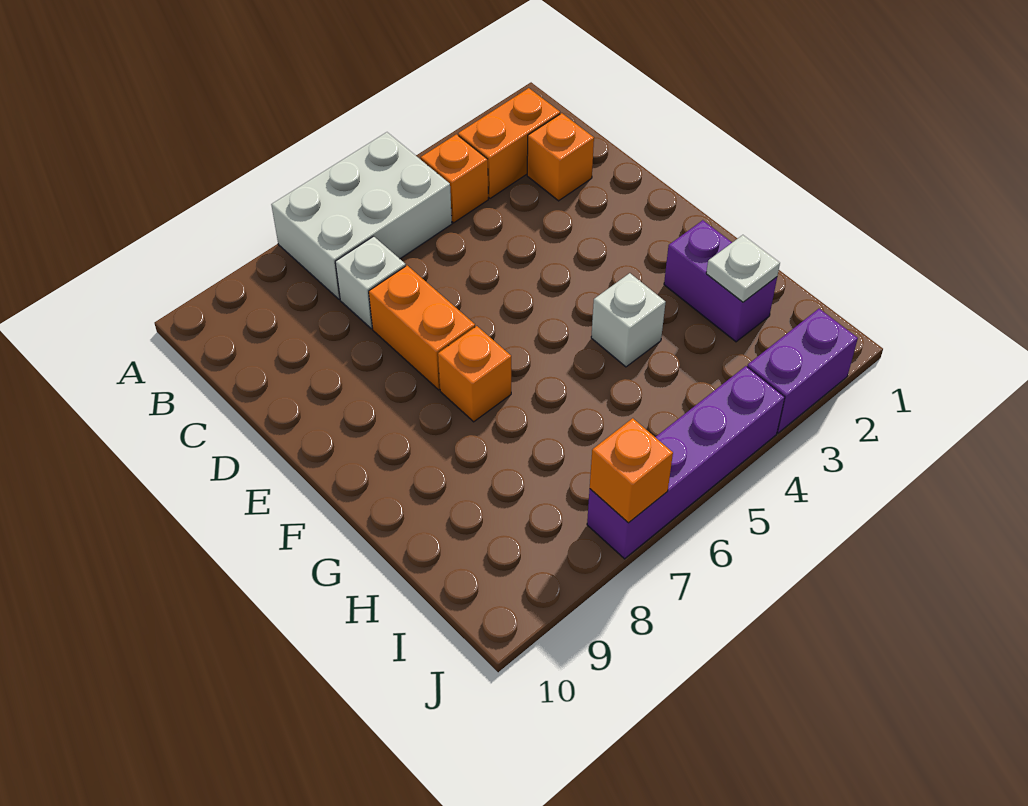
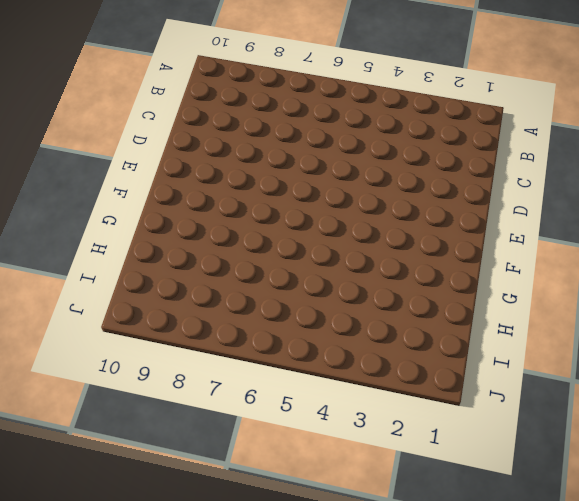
none -> white 2x3 brick [271,132,452,299]
none -> orange 1x2 brick [458,88,560,198]
none -> orange 1x1 brick [421,134,488,223]

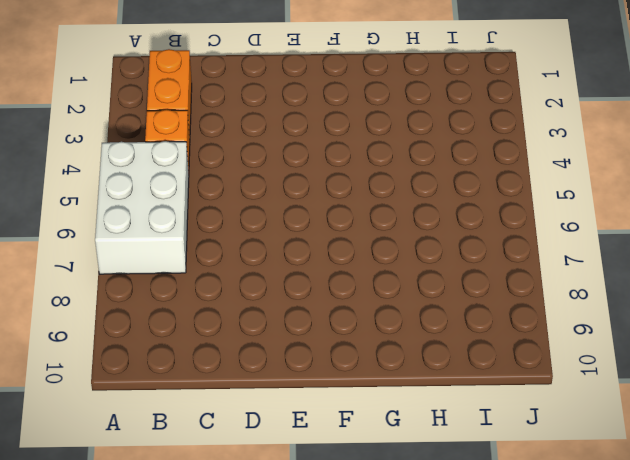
none -> orange 1x1 brick [527,113,594,201]
none -> white 1x1 brick [335,236,406,329]
none -> orange 1x2 brick [369,266,475,390]

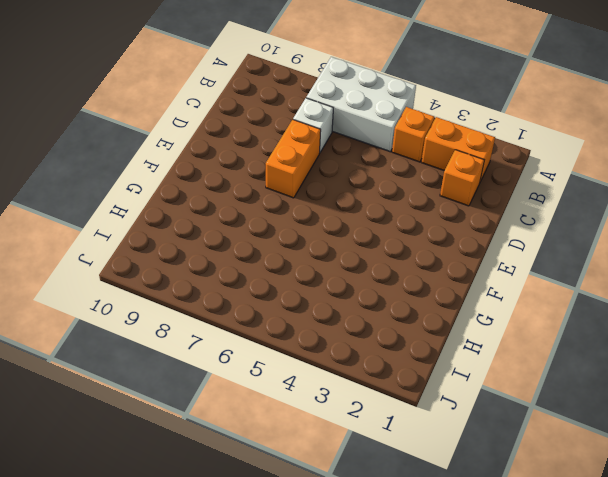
none -> orange 1x1 brick [438,326,511,422]
none -> purple 1x2 brick [664,220,777,342]
none -> white 1x1 brick [591,273,666,367]

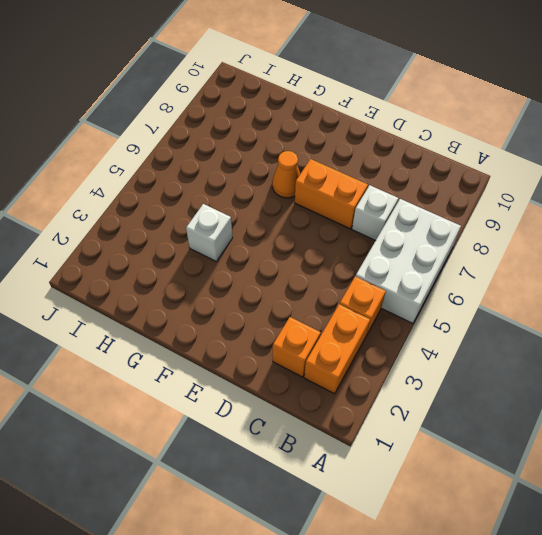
orange 1x1 cone [272,151,300,198] -> orange 1x1 brick [438,326,511,422]
none -> purple 1x2 brick [664,220,777,342]
none -> purple 1x2 brick [747,309,858,433]
none -> purple 1x4 brick [587,366,785,559]

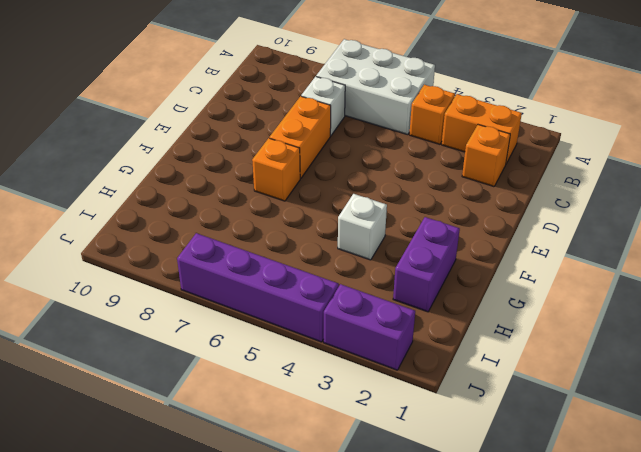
none -> white 1x1 plate [706,235,780,302]
none -> orange 1x1 brick [590,418,673,523]

